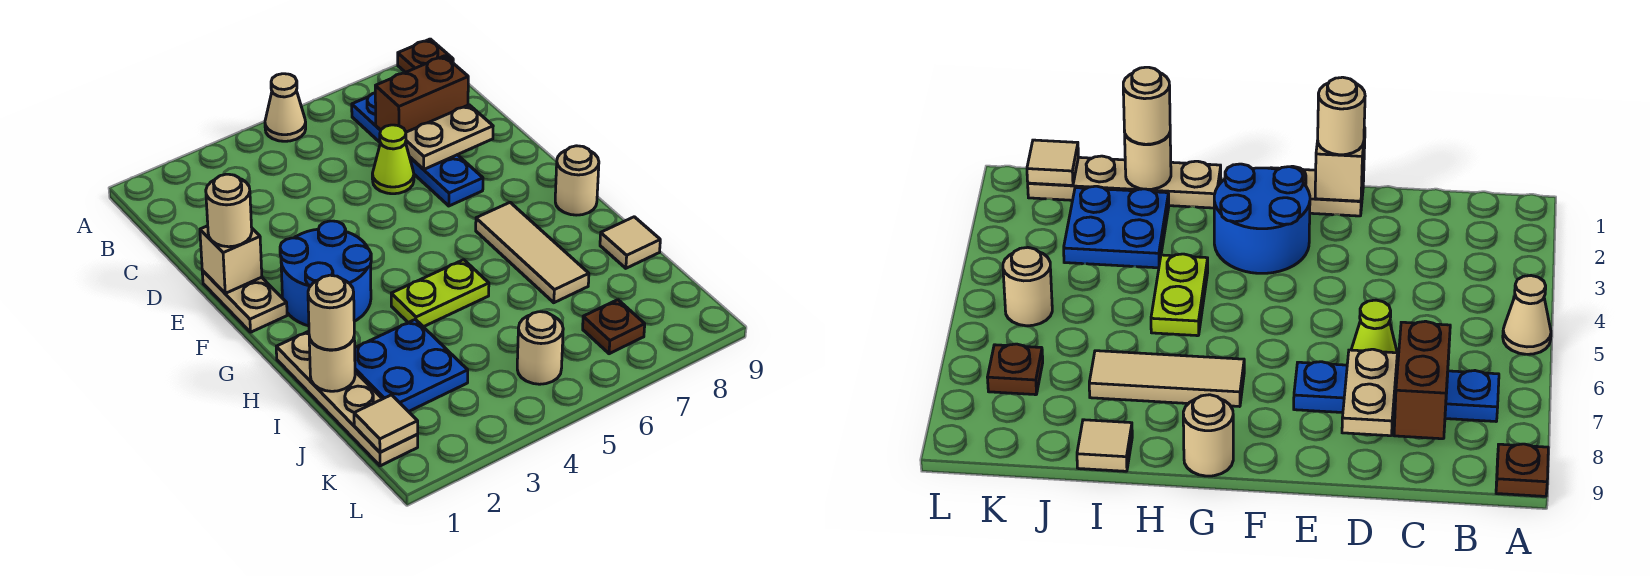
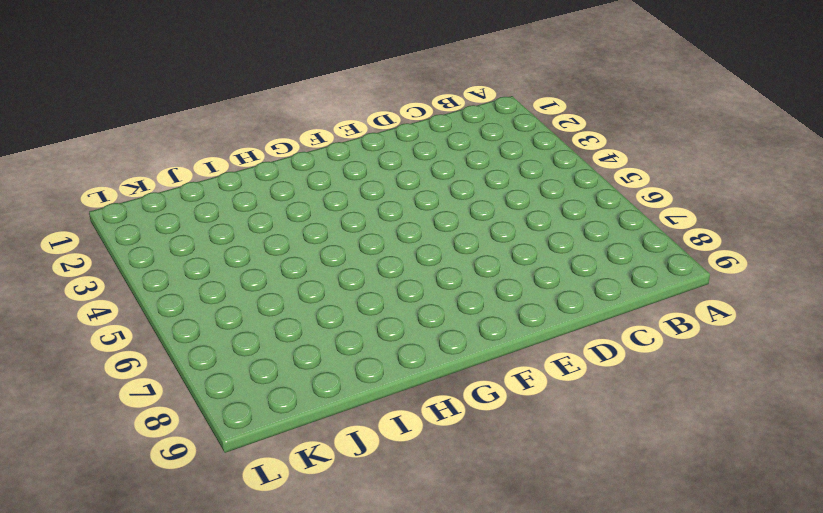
none -> tan 1x1 cone [265,74,306,141]
none -> brown 1x1 plate [398,39,453,72]
none -> blue 1x4 plate [352,93,483,206]

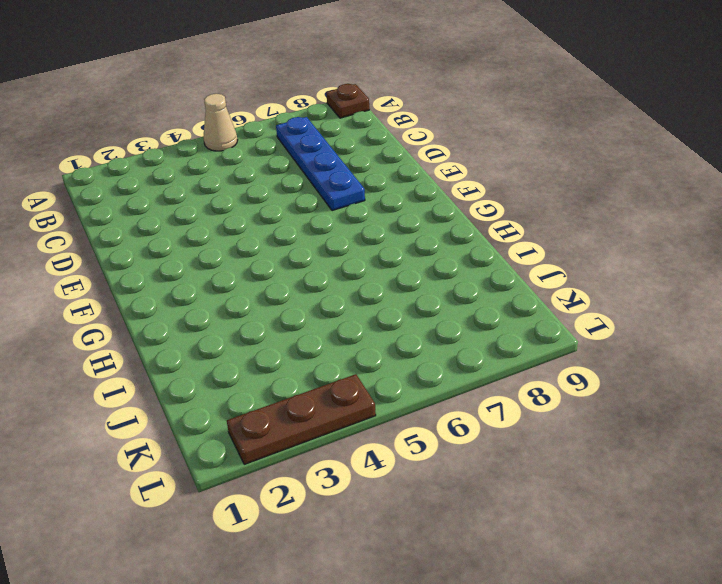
brown 1x3 plate [227,374,376,464] -> none
none -> lime 1x1 cone [372,125,414,194]
none -> tan 1x2 plate [202,271,287,332]
none -> blue 2x2 round brick [280,221,371,326]

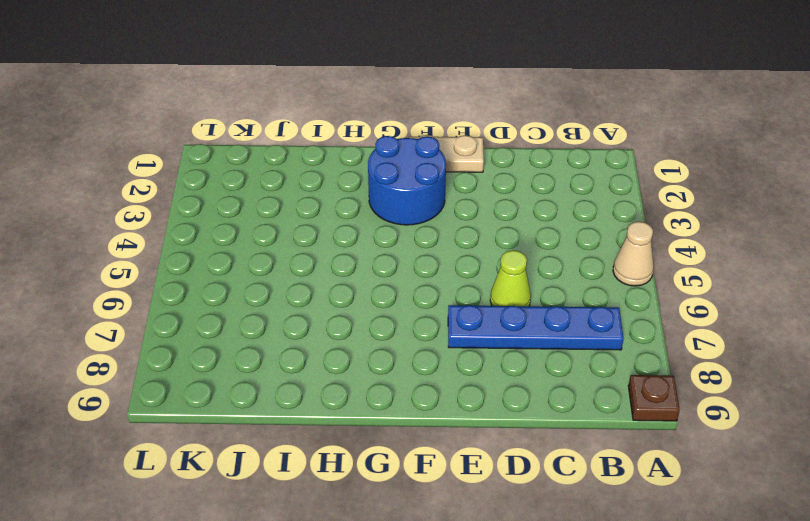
none -> tan 1x3 tile [476,202,589,303]
none -> tan 1x1 round brick [555,146,599,215]
none -> tan 1x4 plate [276,331,418,466]

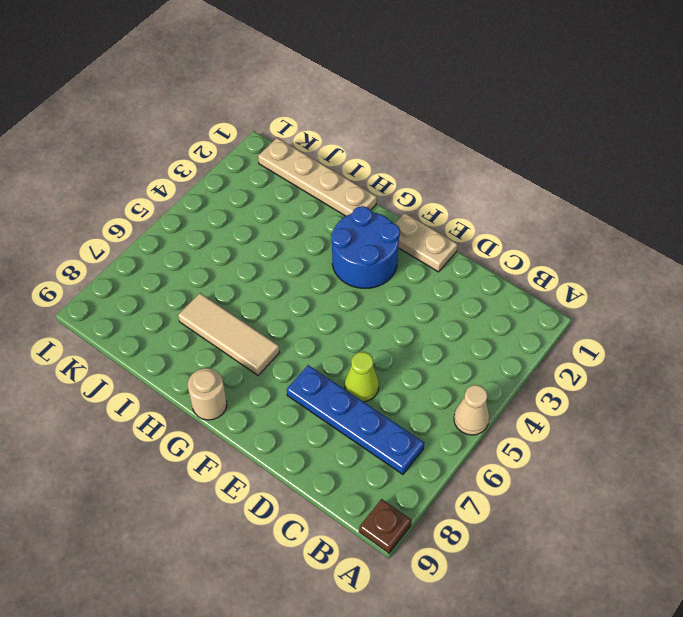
none -> lime 1x2 plate [391,260,489,327]
none -> blue 2x2 plate [355,319,468,412]
none -> tan 1x1 tile [600,217,660,268]

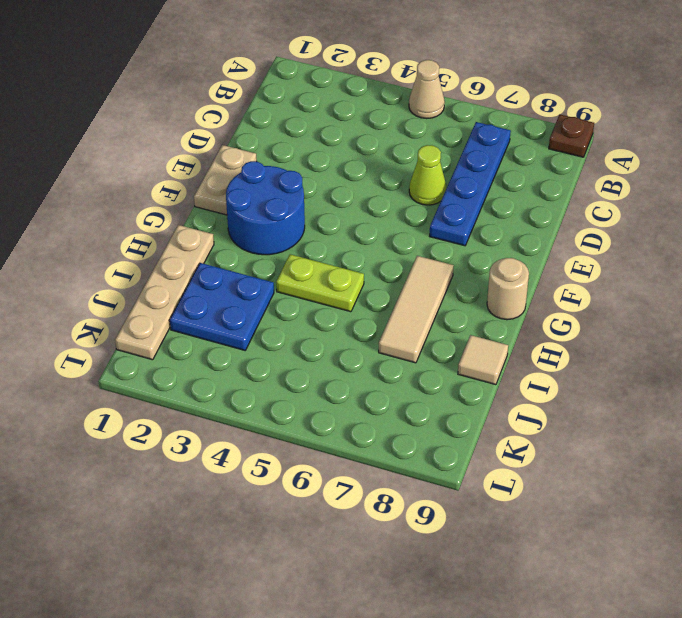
none -> tan 1x1 round brick [517,312,563,384]
none -> brown 1x1 plate [583,300,645,354]
none -> brown 1x2 brick [375,56,468,132]

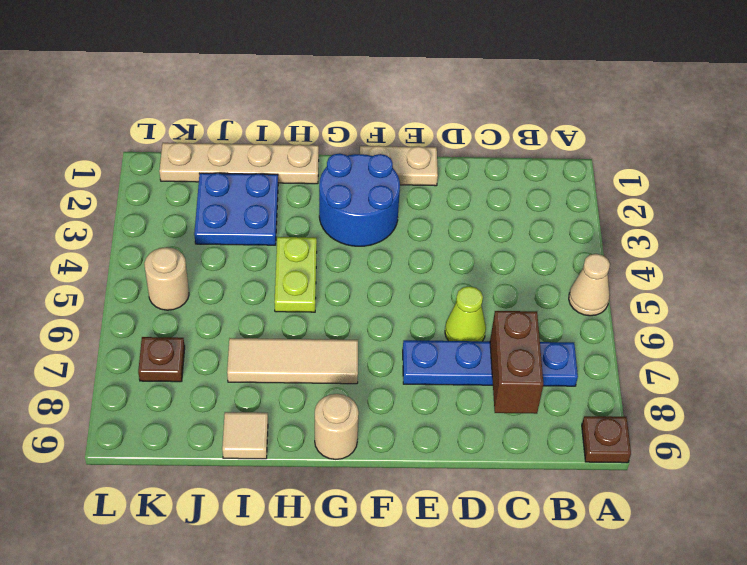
none -> tan 1x2 plate [406,105,493,169]
none -> tan 1x1 brick [200,226,262,293]
none -> tan 1x1 round brick [309,337,355,391]

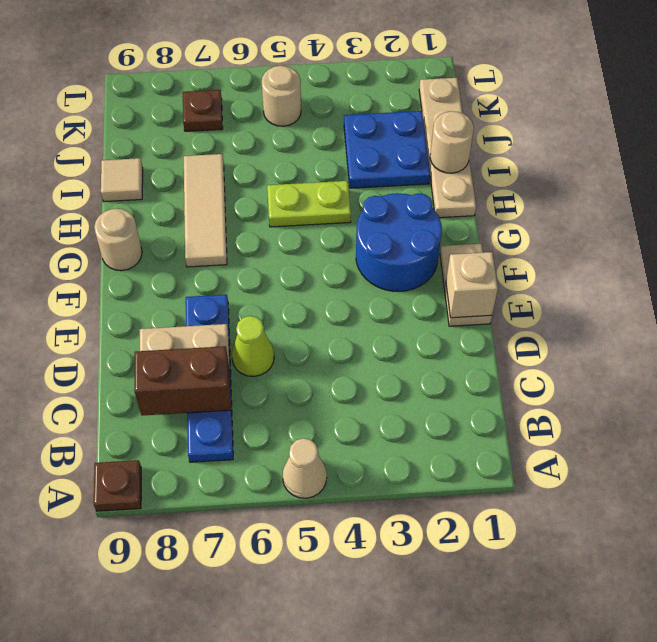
none -> tan 1x1 tile [354,395,418,452]
none -> tan 1x1 round brick [206,174,252,247]
none -> tan 1x1 round brick [308,275,354,350]

